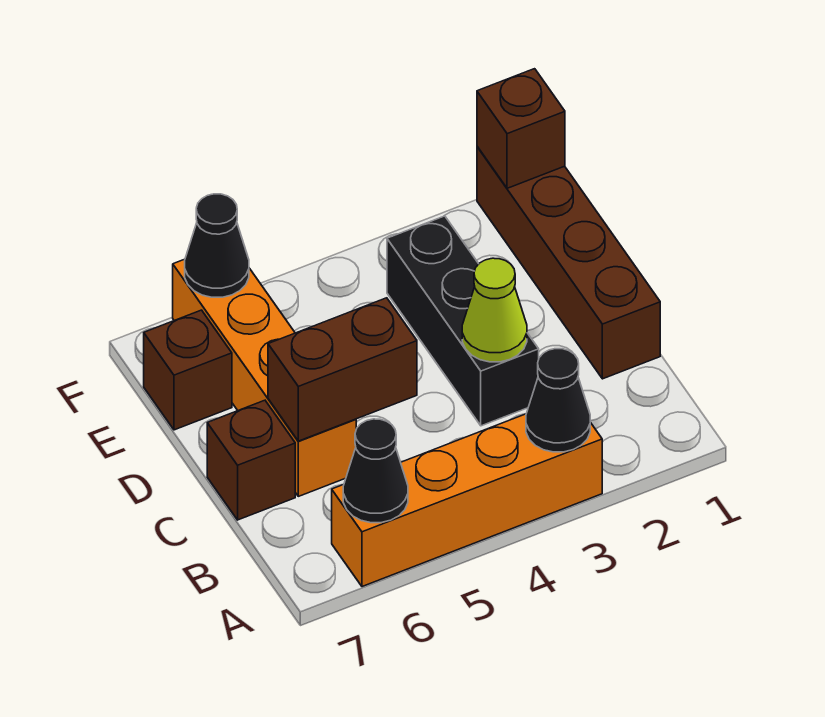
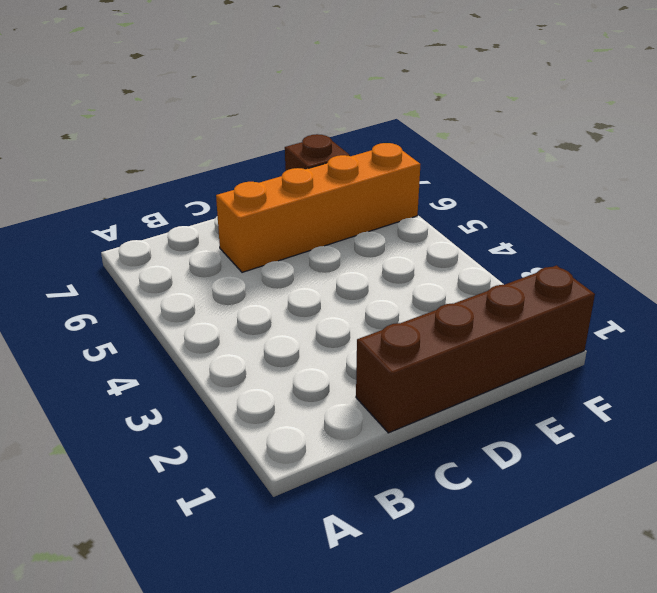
none -> orange 1x4 brick [332,414,602,587]
none -> black 1x3 brick [387,216,539,426]
none -> brown 1x1 brick [207,400,295,520]

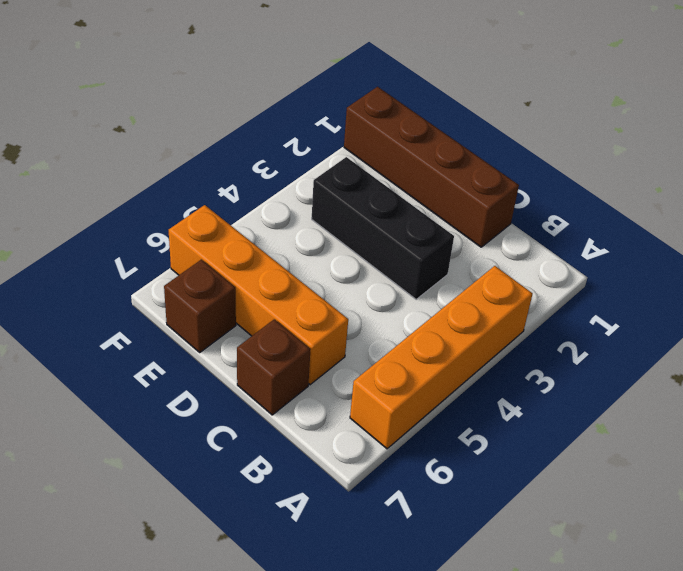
none -> black 1x1 cone [526,349,590,452]
none -> black 1x1 cone [343,419,408,523]
none -> lime 1x1 cone [462,258,527,362]

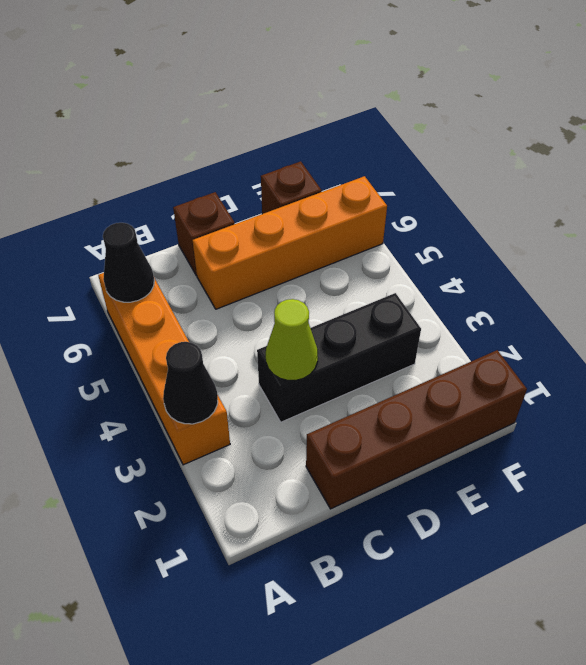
none -> brown 1x2 brick [268,298,417,441]
none -> brown 1x1 brick [477,69,565,188]
none -> black 1x1 cone [185,194,249,297]

